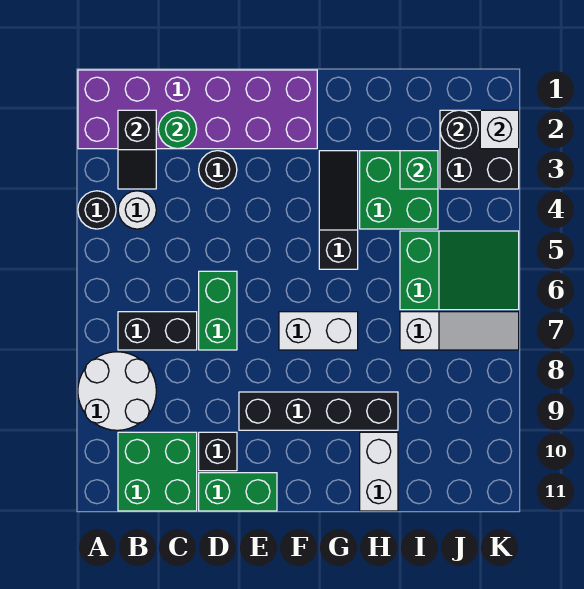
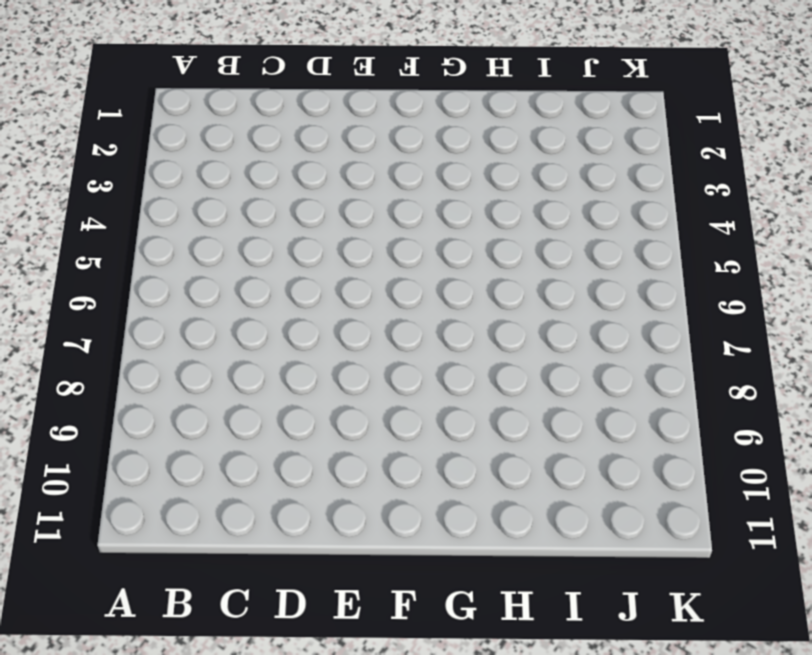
none -> purple 2x6 brick [78,70,317,149]
none -> black 1x1 round brick [78,191,116,229]
none -> white 2x2 round brick [78,352,156,430]

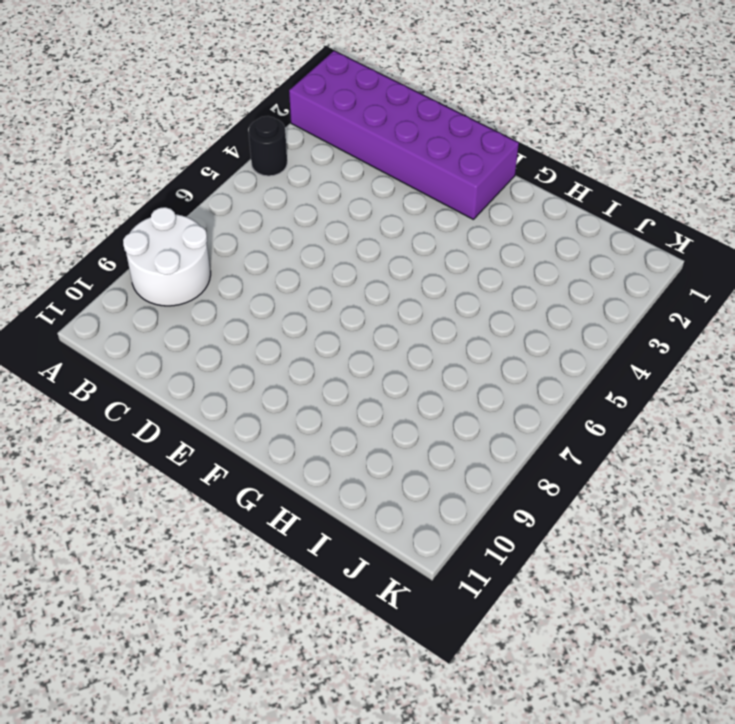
none -> white 1x1 round brick [118,191,156,229]
none -> black 1x2 brick [118,312,197,350]
none -> green 2x2 brick [118,432,197,511]

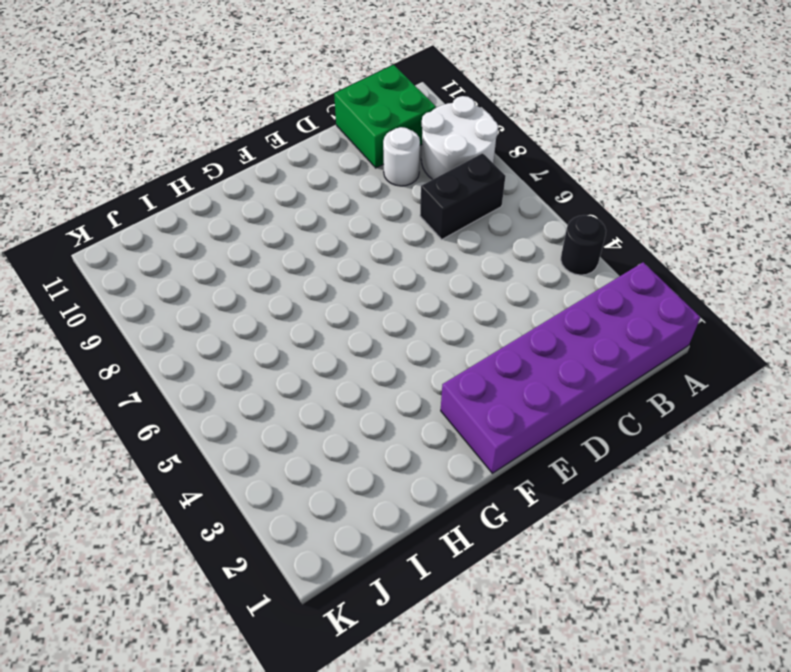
white 1x1 round brick [383,127,420,186] -> white 1x1 round brick moved to [118,191,156,229]
none -> black 1x1 round brick [199,151,237,189]
none -> green 1x2 brick [199,271,237,350]
none -> black 1x1 brick [199,432,237,471]

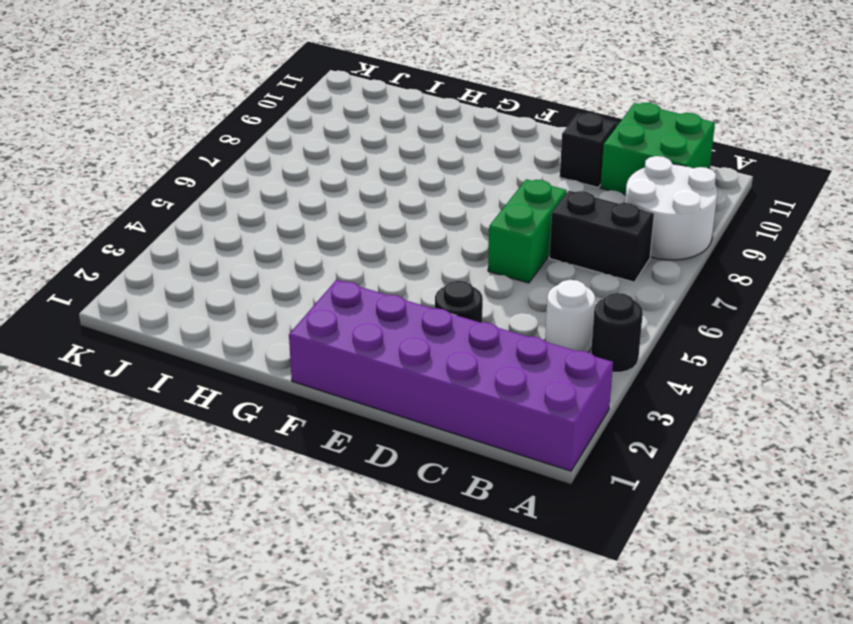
none -> green 1x2 brick [199,473,277,511]
none -> black 1x4 brick [239,392,398,430]
none -> white 1x2 brick [279,312,358,350]

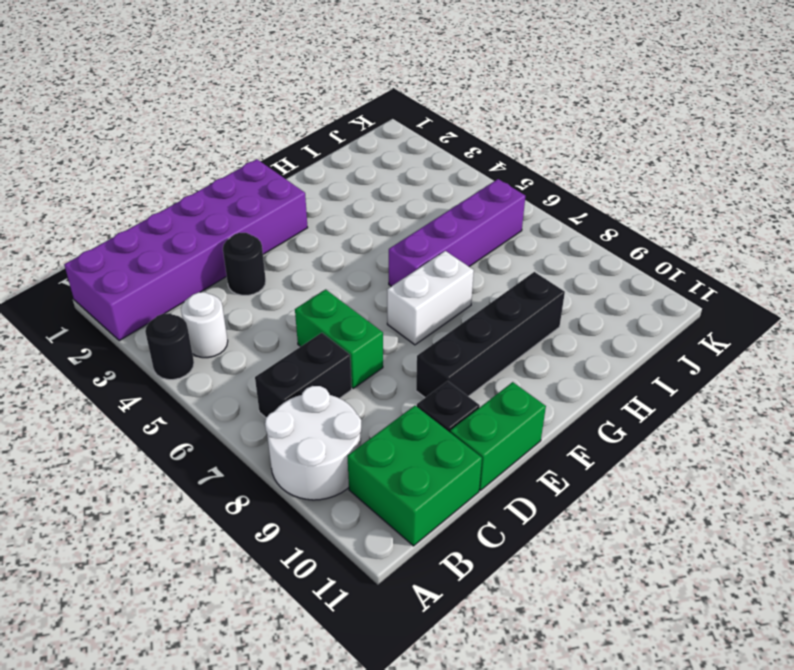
purple 1x4 brick [389,179,525,286] -> green 2x3 slope [400,231,519,310]
none -> black 1x3 slope [319,151,358,269]
none -> green 2x2 brick [360,151,438,229]
none -> white 1x2 brick [360,432,398,511]

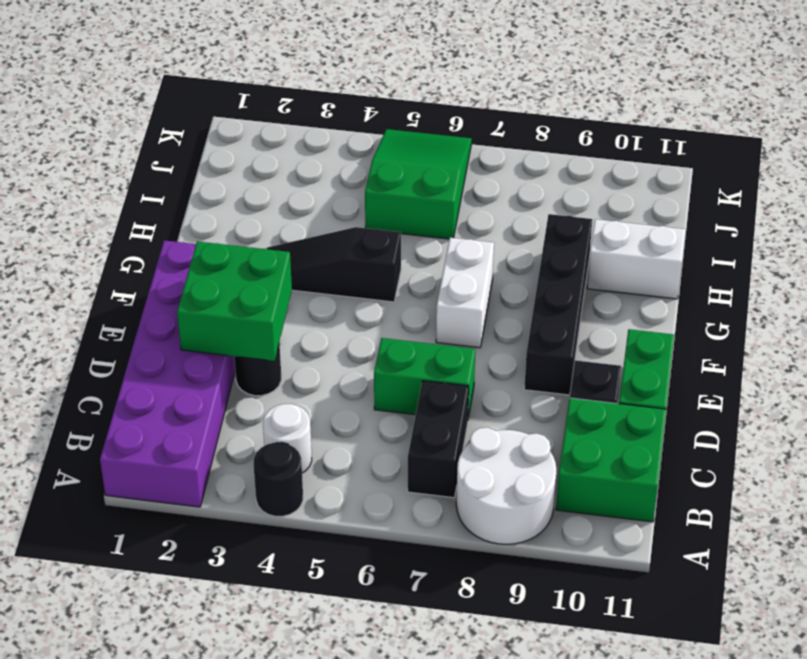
green 2x2 brick [177,241,292,361] -> green 2x2 brick moved to [360,151,438,229]
none -> white 1x3 slope [400,312,519,350]
none -> black 2x2 brick [440,110,519,189]
none -> black 1x2 slope [118,110,156,189]

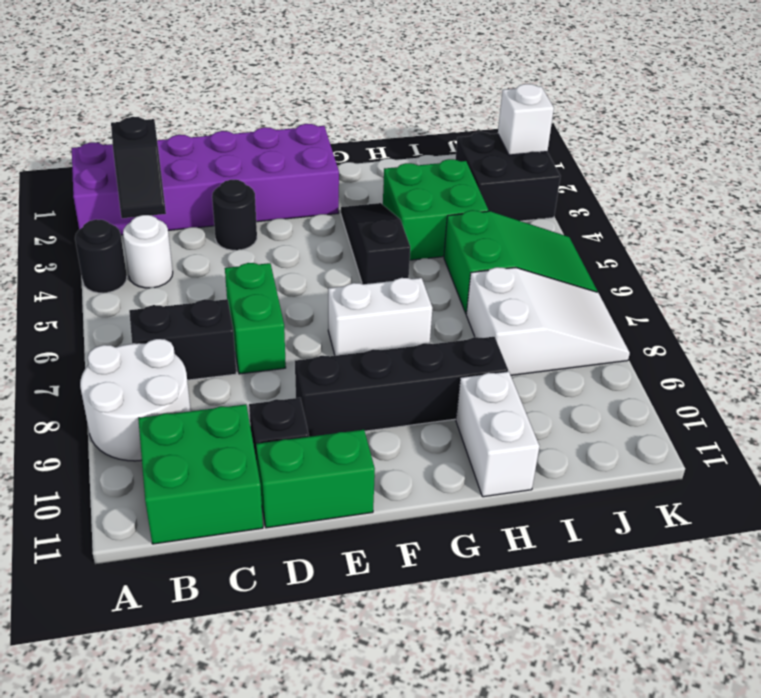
white 2x3 slope [466,267,630,375] -> white 1x3 slope [400,312,519,350]
none -> green 1x1 round brick [158,110,197,149]
none -> green 1x1 brick [400,151,438,189]
none -> black 1x1 round brick [440,110,478,149]

